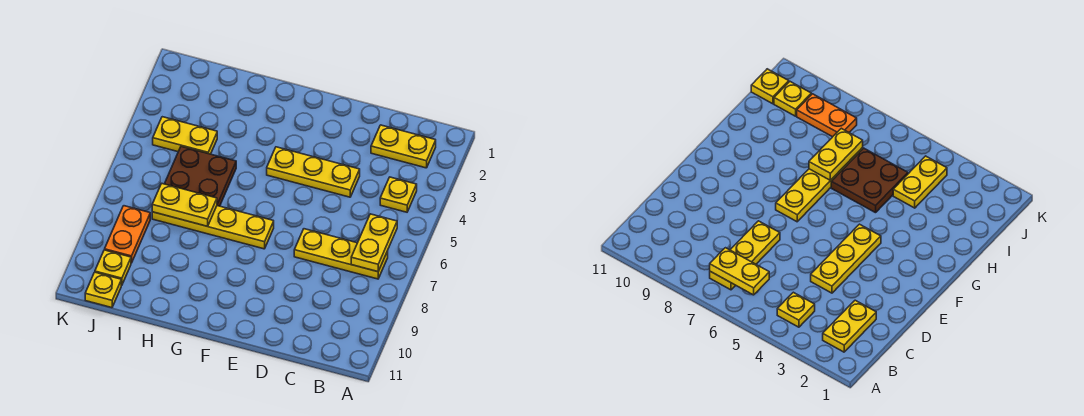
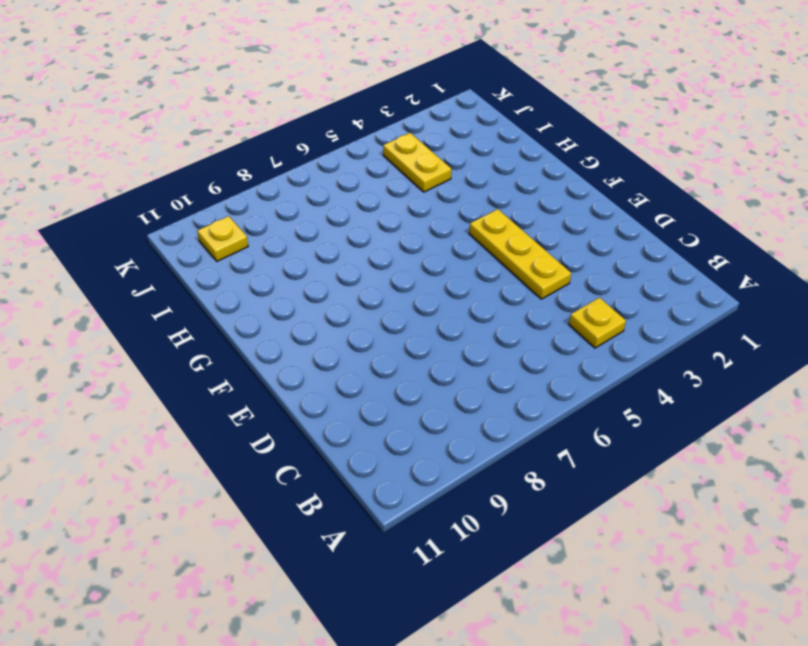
none -> yellow 1x2 plate [371,125,436,168]
none -> yellow 1x3 plate [294,229,388,279]
none -> yellow 1x4 plate [152,206,274,249]

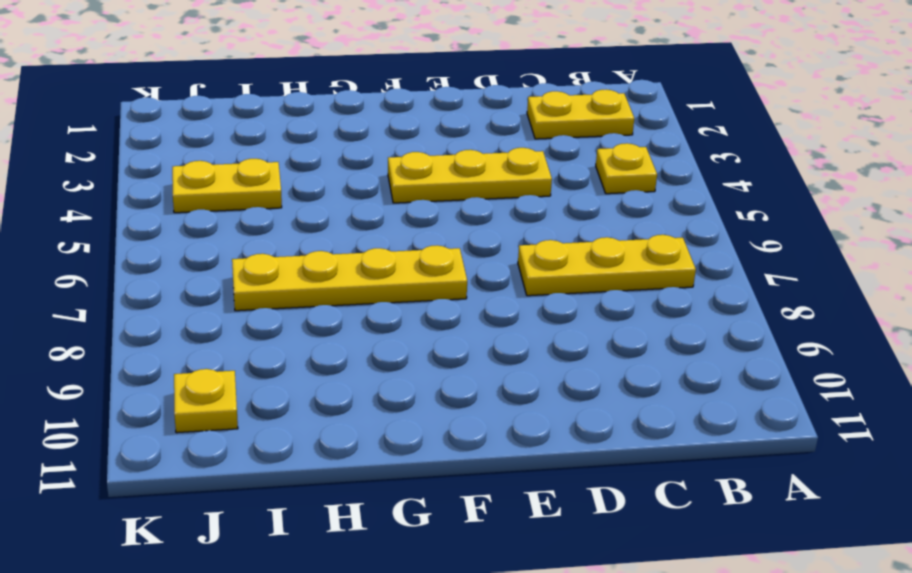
none -> brown 2x2 plate [165,147,236,206]
none -> orange 1x2 plate [105,206,150,263]
none -> yellow 1x1 plate [85,272,121,308]

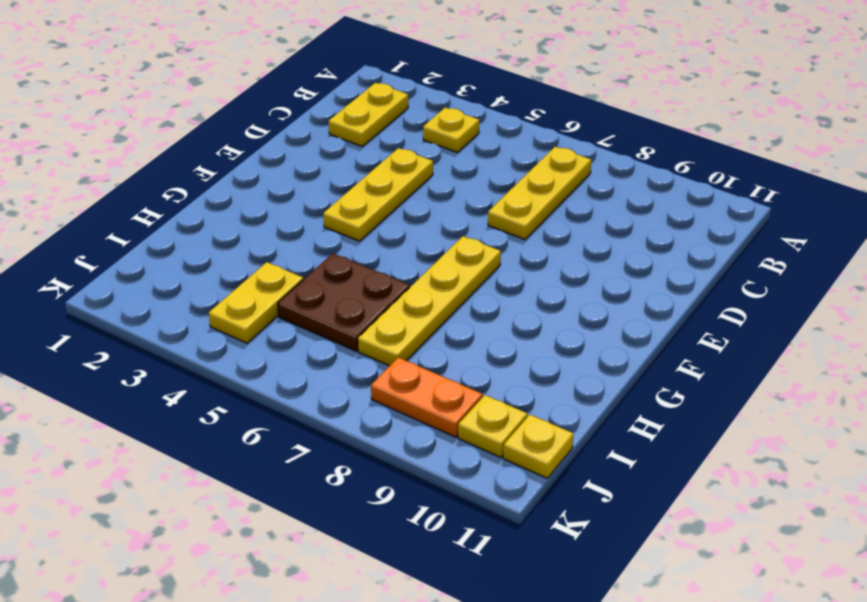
none -> yellow 1x2 plate [351,214,397,272]
none -> yellow 1x2 plate [152,184,217,226]

